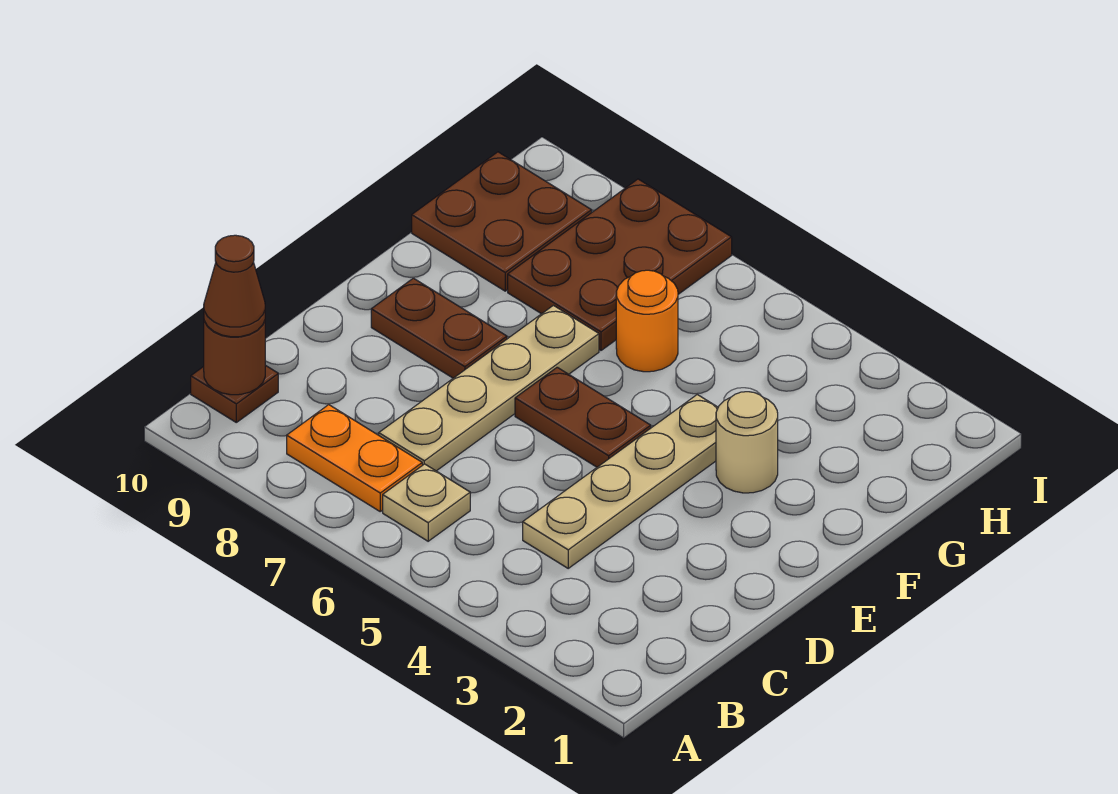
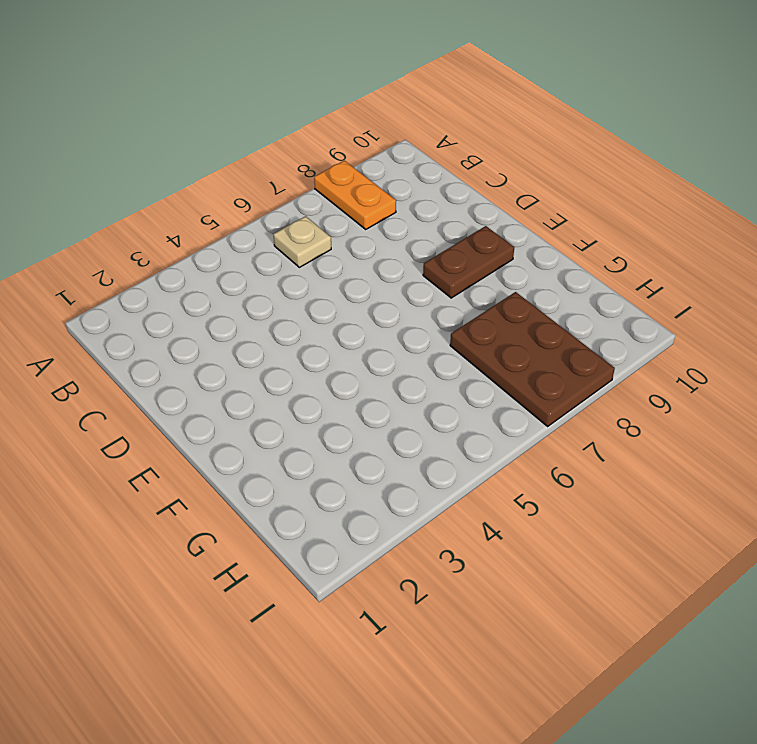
orange 1x2 plate [314,161,396,229] -> orange 1x2 plate turned to [287,405,422,511]
none -> brown 1x1 plate [191,365,278,422]
none -> tan 1x4 plate [523,395,718,568]
none -> tan 1x4 plate [379,305,599,471]

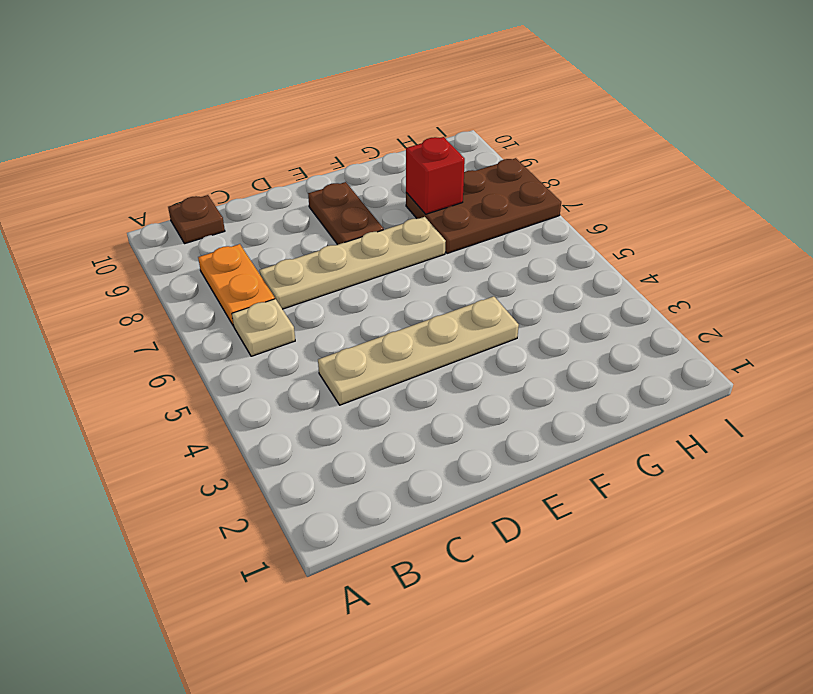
red 1x1 brick [406,137,465,214] -> none
none -> brown 1x2 plate [515,367,651,467]
none -> tan 1x1 round brick [716,392,778,493]
none -> orange 1x1 round brick [616,270,678,372]

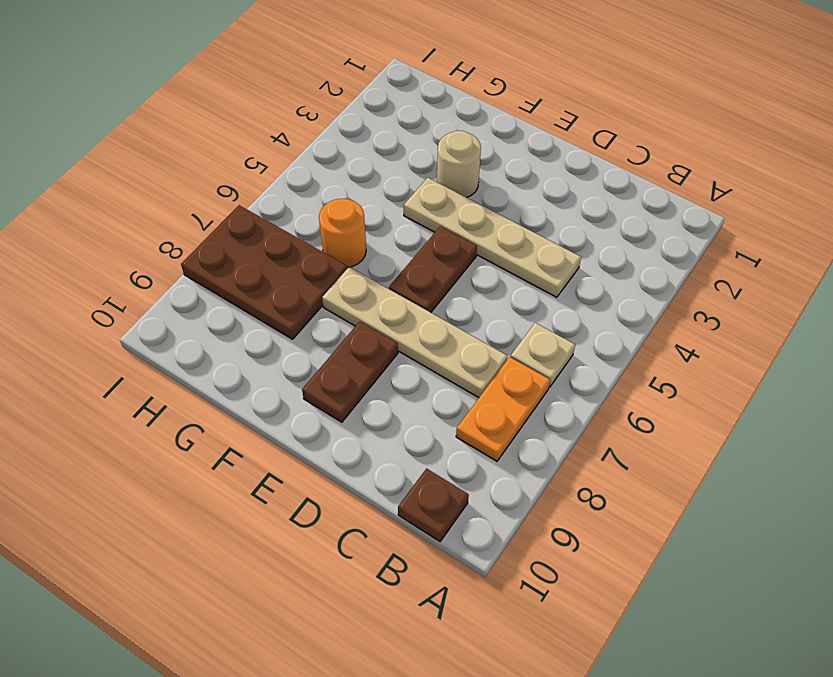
none -> brown 2x2 plate [412,152,592,291]
none -> brown 1x1 round brick [204,321,265,395]
none -> brown 1x1 cone [204,235,265,337]

